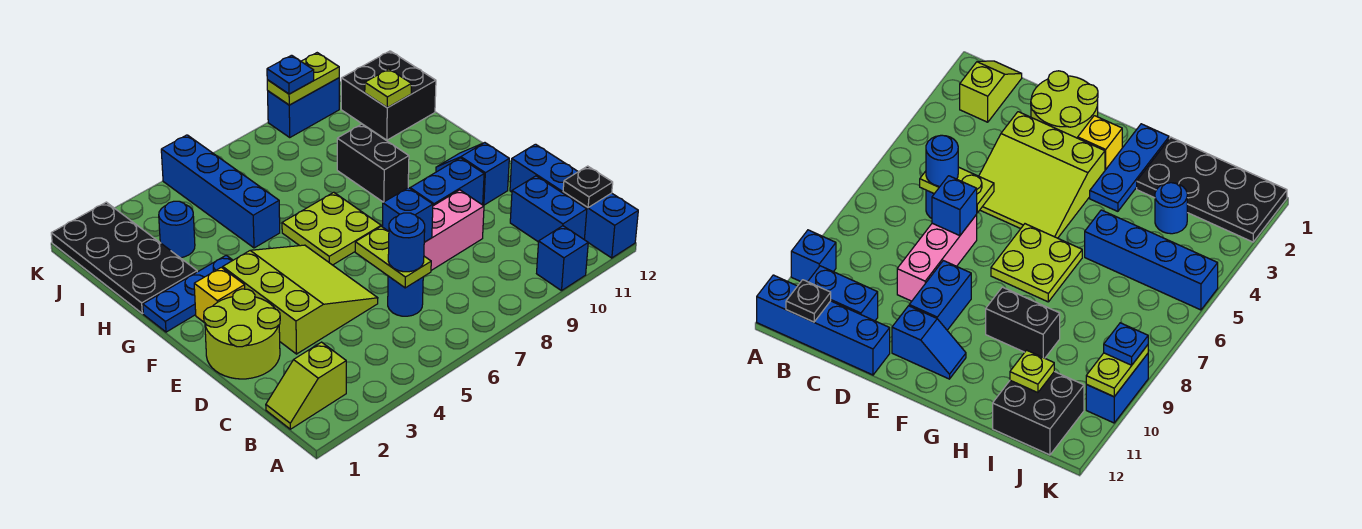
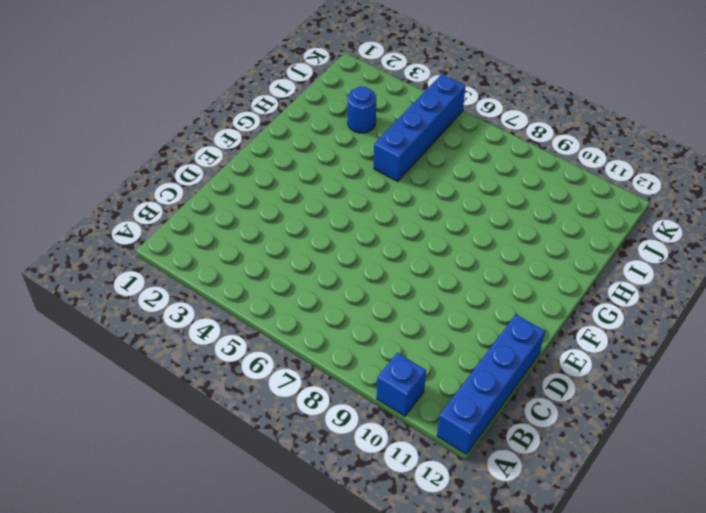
none -> lime 1x2 slope [266,342,346,429]
none -> blue 1x2 brick [510,176,587,242]
none -> blue 1x1 round brick [388,276,423,316]

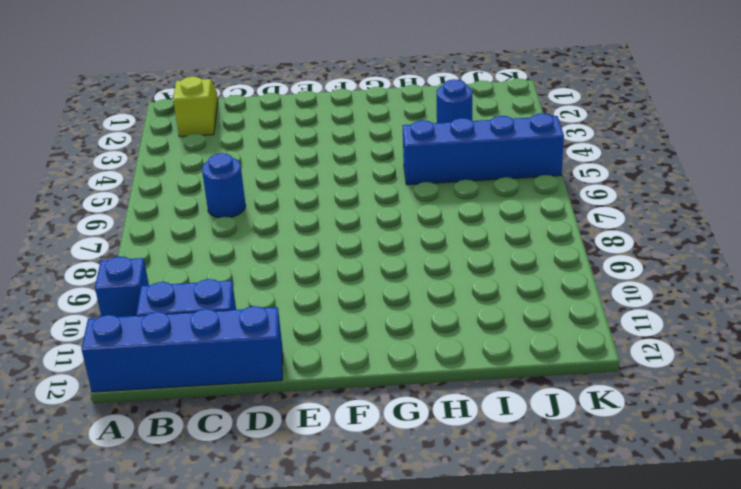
none -> lime 2x2 round brick [204,289,280,379]
none -> lime 3x3 slope [223,245,378,354]
none -> pink 1x3 brick [424,190,484,270]

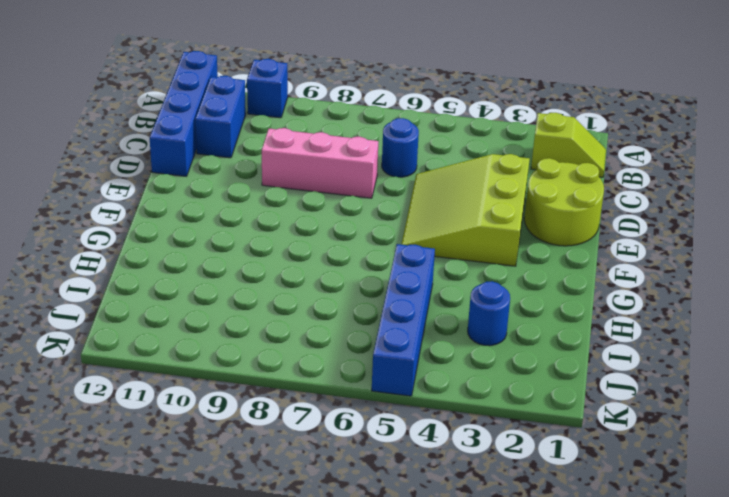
none -> blue 1x2 brick [410,158,484,206]
none -> blue 1x2 slope [436,143,509,205]
none -> yellow 1x1 brick [194,267,245,323]

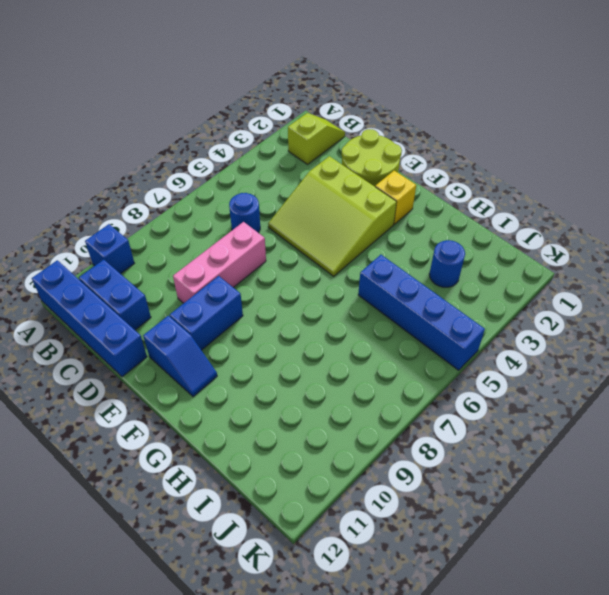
none -> lime 2x2 plate [282,192,381,265]
none -> blue 1x3 plate [143,255,233,332]
none -> black 1x2 brick [337,124,409,202]

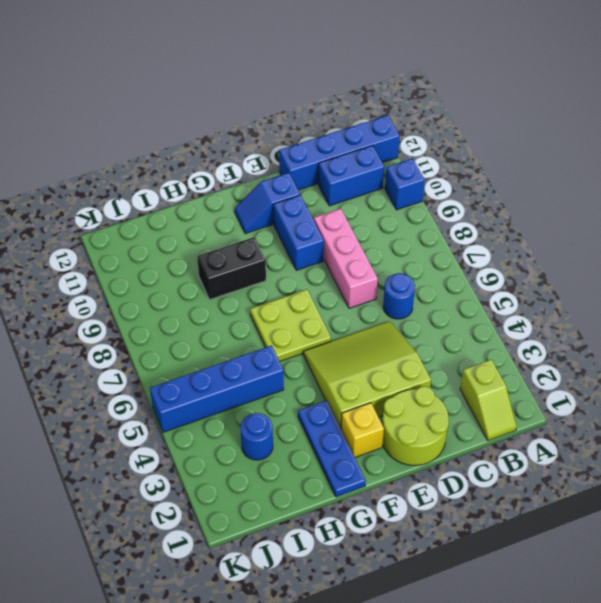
none -> black 2x4 plate [51,202,197,313]
none -> black 2x2 brick [341,51,436,140]
none -> blue 1x2 brick [268,78,339,137]

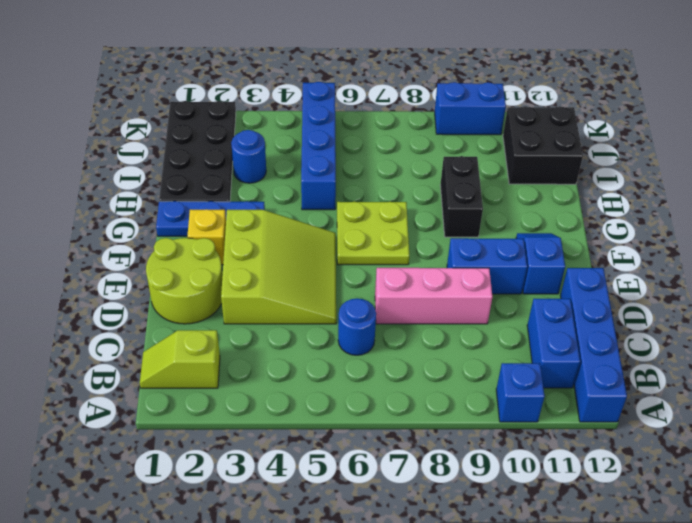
none -> black 1x1 plate [563,166,613,208]
none -> lime 1x2 plate [355,226,431,288]
none -> blue 1x1 brick [382,188,433,242]

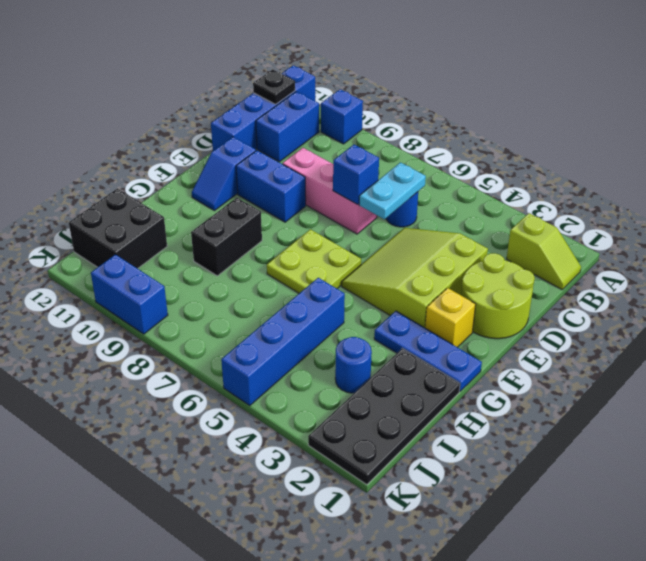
cyan 1x2 plate [359,162,426,219] -> lime 1x2 plate [355,226,431,288]
none -> lime 1x1 plate [365,69,411,108]
none -> lime 1x2 plate [267,53,339,105]
none -> blue 1x1 round brick [388,213,425,272]

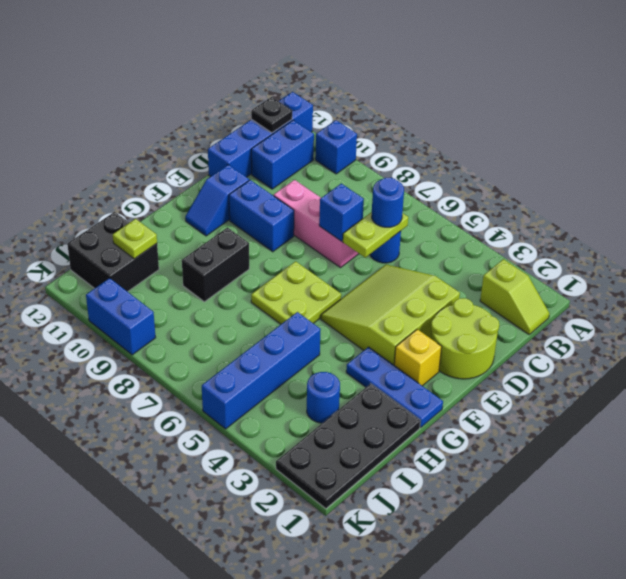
none -> lime 1x2 plate [267,53,339,105]
none -> blue 1x1 plate [267,55,314,94]

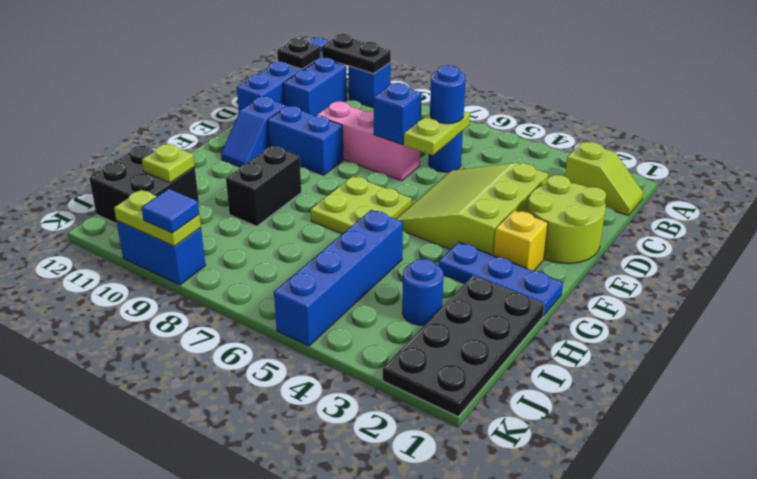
black 1x2 plate [322,34,391,73] -> none
blue 1x1 tile [141,189,199,233] -> blue 1x1 plate [267,55,314,94]

